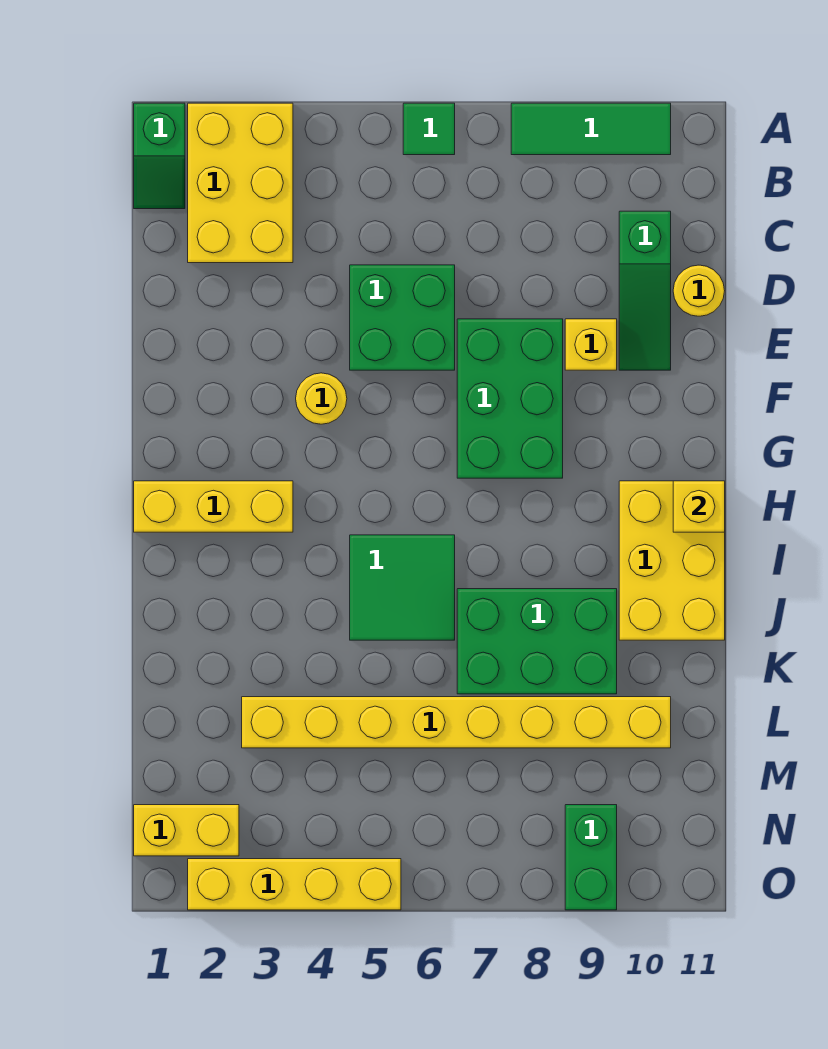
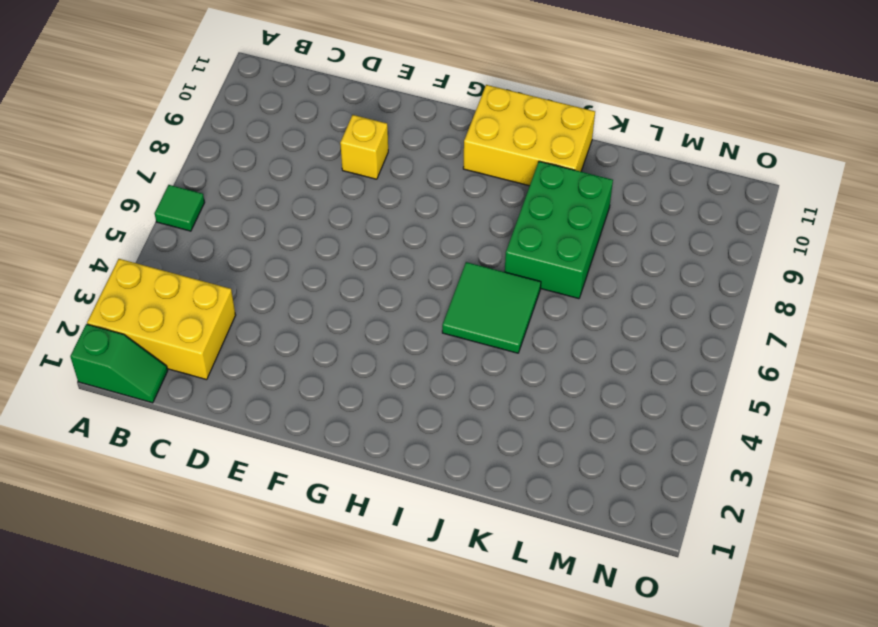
none -> green 1x3 tile [511,103,671,155]
none -> green 1x3 slope [619,211,671,370]
none -> green 2x2 brick [350,265,455,370]

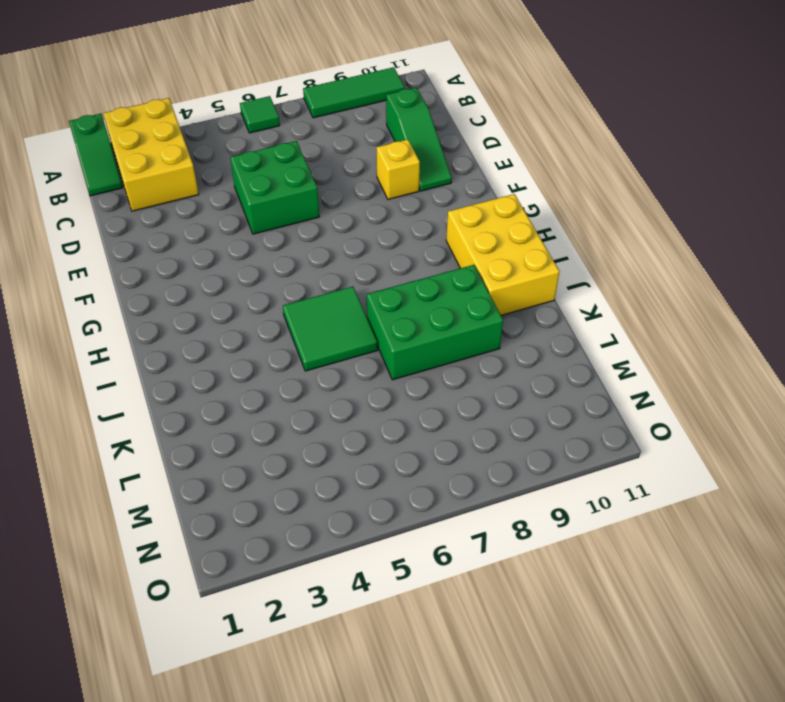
none -> yellow 1x1 round brick [673,265,725,316]
none -> green 2x3 brick [457,319,563,478]
none -> yellow 1x1 round brick [296,373,347,424]

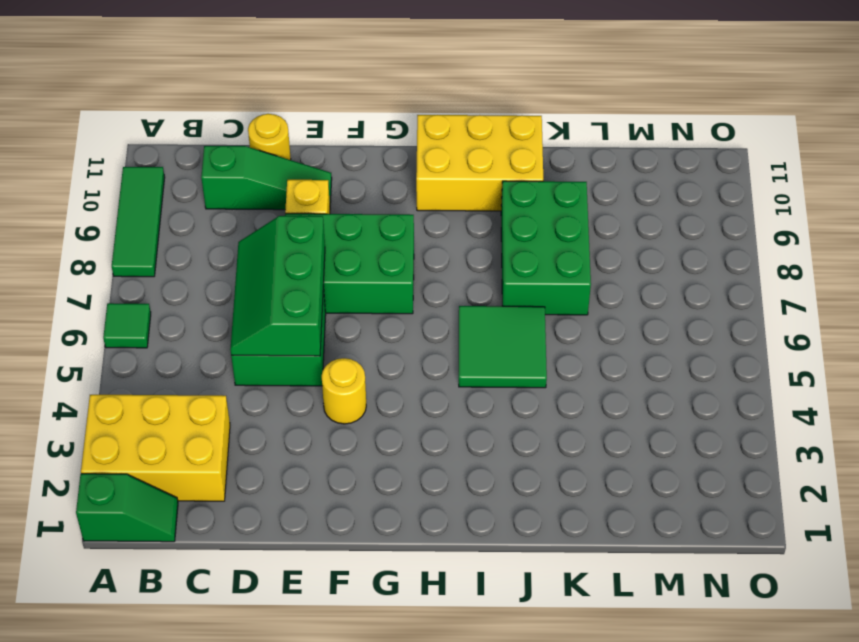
green 2x3 slope [230,216,325,356] -> none
none -> yellow 1x3 brick [134,481,293,532]
none -> yellow 1x8 brick [242,697,671,748]
none -> yellow 1x2 brick [134,805,239,856]

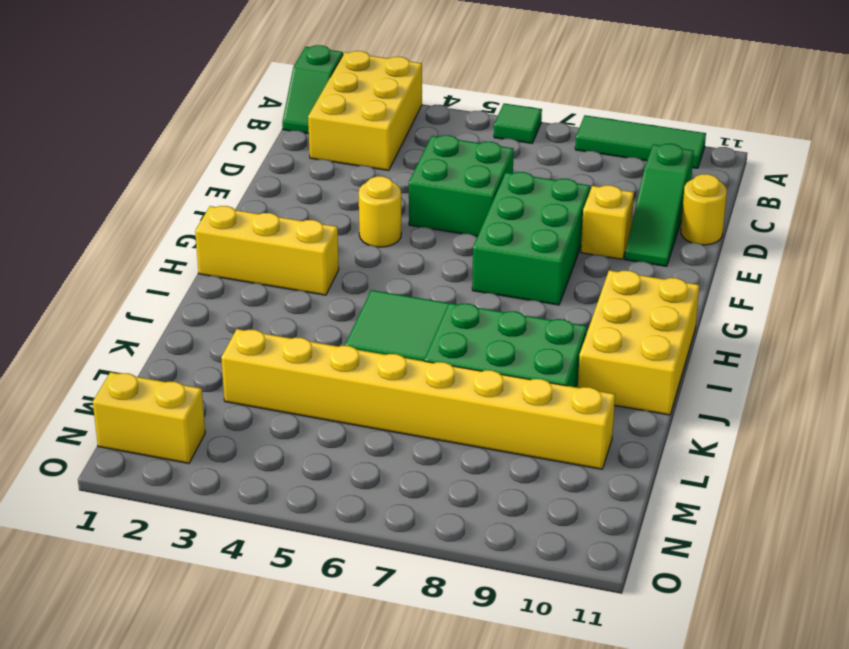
none -> green 1x2 brick [565,805,617,910]
none -> yellow 1x4 brick [188,859,401,910]
none -> yellow 1x1 brick [673,481,725,532]

